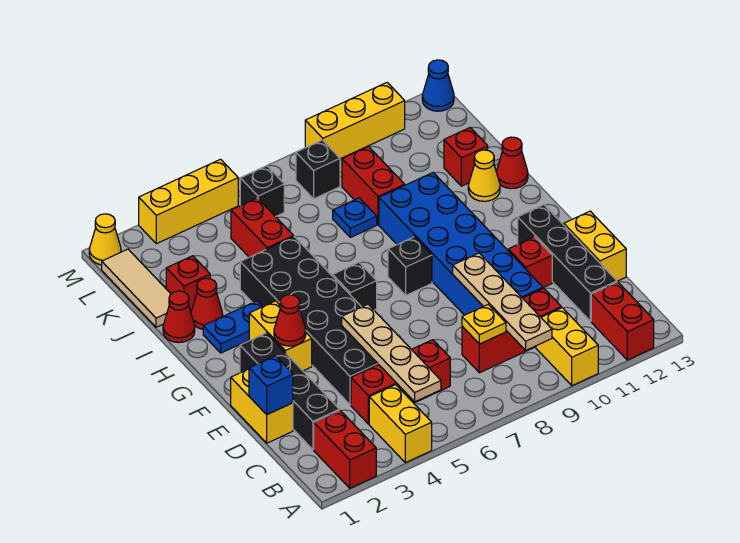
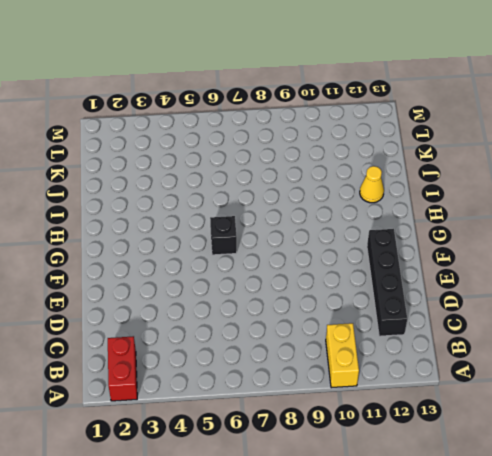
none -> yellow 1x2 brick [369,385,432,463]
none -> red 1x2 brick [591,282,654,360]
none -> black 1x4 brick [240,333,339,450]
none -> red 1x3 brick [351,340,450,424]

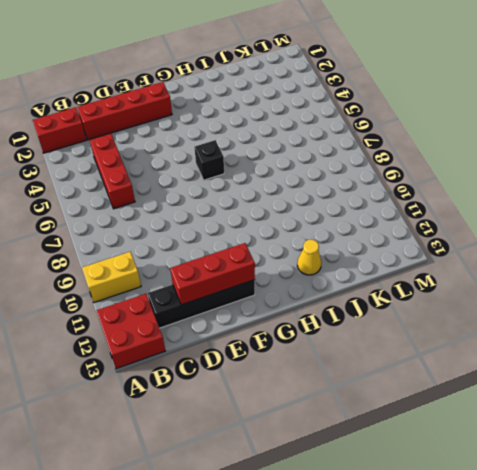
red 2x2 brick [97,294,165,369] -> red 1x2 brick [591,282,654,360]
red 1x4 brick [77,82,172,140] -> black 1x4 brick [240,333,339,450]
red 1x3 brick [170,243,255,305] -> red 1x3 brick turned to [462,288,561,373]
none -> yellow 1x2 brick [369,385,432,463]
none -> yellow 1x2 brick [231,369,293,443]
none -> black 2x6 brick [240,237,379,405]
none -> blue 2x6 brick [379,173,543,315]

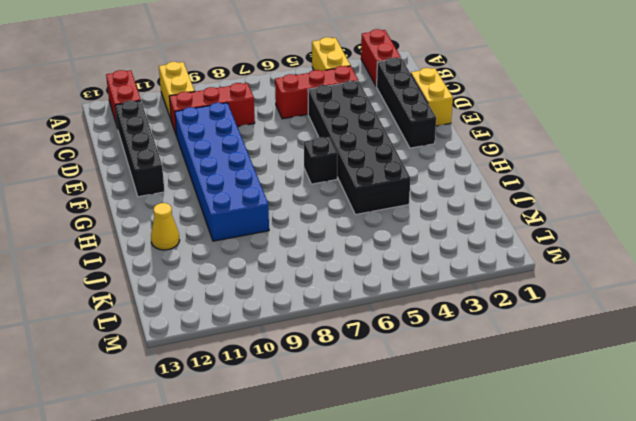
none -> yellow 1x2 brick [564,211,626,281]
none -> red 1x1 brick [508,237,552,288]
none -> yellow 1x2 brick [249,301,312,371]
none -> black 1x1 brick [388,237,432,295]

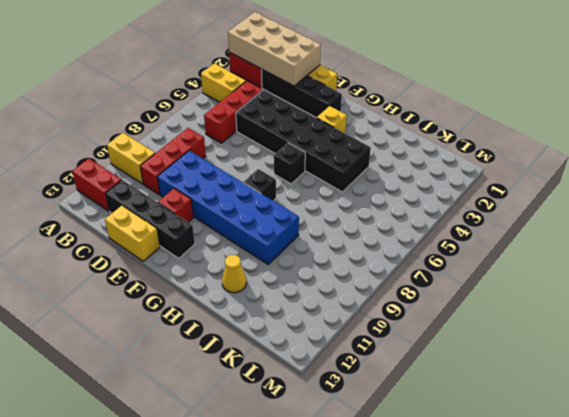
tan 2x4 brick [228,12,321,86] -> blue 1x1 brick [249,356,293,414]
yellow 1x1 brick [317,106,347,133] -> yellow 1x2 brick [249,301,312,371]
none -> blue 1x2 plate [203,301,263,353]
none -> red 1x1 cone [163,291,195,343]
none -> red 1x1 cone [191,278,223,329]
none -> red 1x1 cone [496,137,528,189]

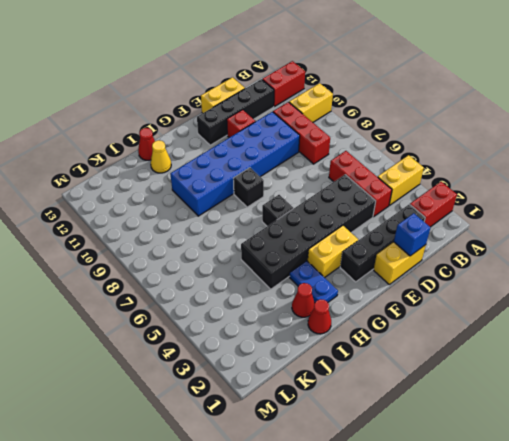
none -> tan 1x3 tile [102,249,171,327]
none -> red 1x1 brick [166,256,210,311]
none -> red 1x2 brick [231,198,294,257]
none -> blue 1x1 plate [333,198,377,237]

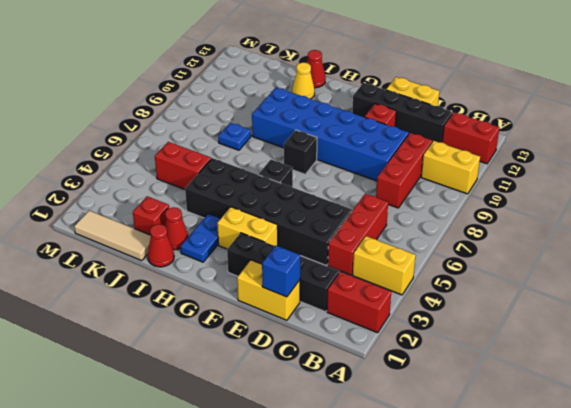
none -> red 1x2 brick [342,147,405,225]
none -> red 1x1 brick [444,128,488,186]
none -> black 1x1 brick [240,166,284,217]
none -> black 1x1 brick [296,140,340,199]

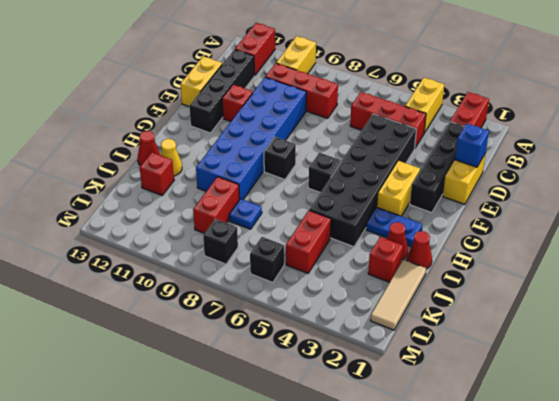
none -> yellow 1x1 cone [89,214,121,265]
none -> yellow 1x3 brick [139,159,238,244]
none -> yellow 1x3 brick [305,83,405,159]
none -> blue 1x1 cone [422,60,454,111]

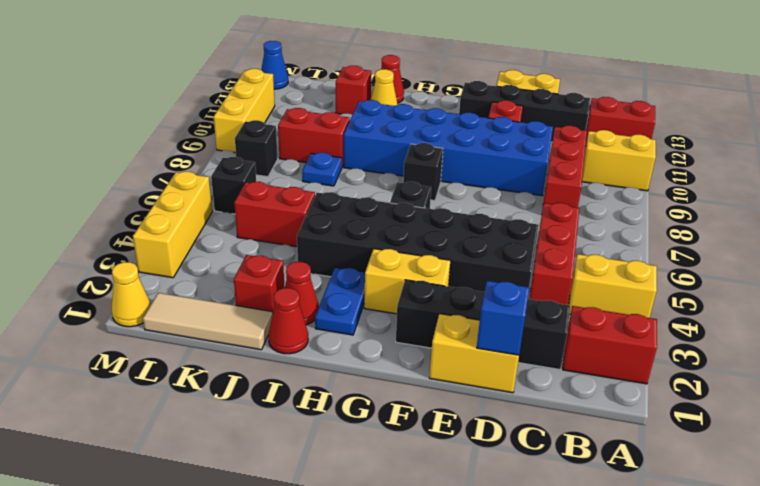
none -> tan 1x4 plate [342,304,441,402]
none -> tan 1x4 plate [453,253,552,350]
none -> yellow 1x1 plate [462,305,506,344]
none -> red 1x1 cone [274,295,306,346]

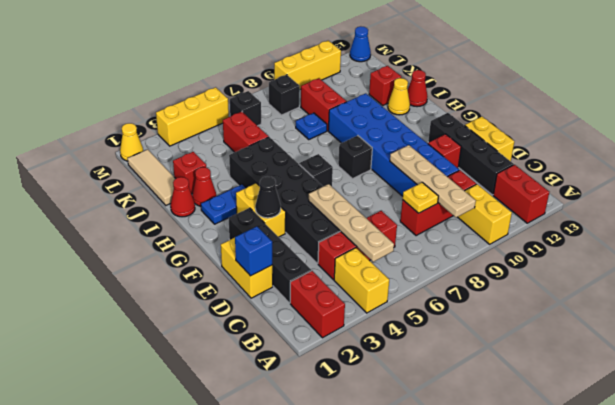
black 1x1 cone [255,177,281,218] -> red 1x1 cone [274,295,306,346]

